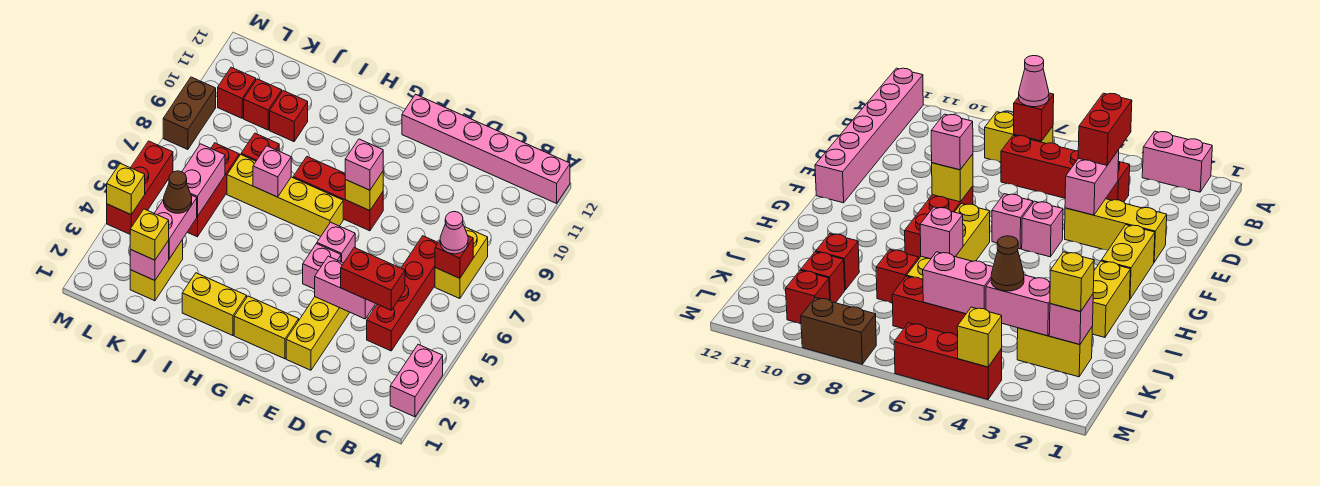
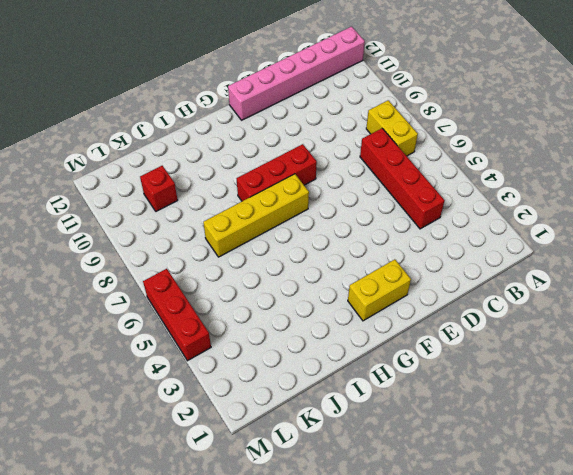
none -> pink 1x2 brick [390,344,443,417]
none -> yellow 1x3 brick [286,297,350,370]
none -> pink 1x1 brick [303,244,341,289]
none -> pink 1x1 brick [317,222,355,263]

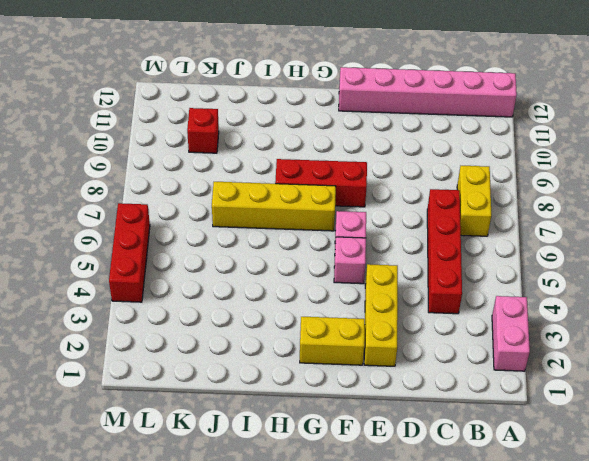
none -> yellow 1x2 brick [182,273,247,336]
none -> red 1x1 brick [241,133,279,161]
none -> red 1x1 brick [270,91,308,142]
none -> yellow 1x2 brick [130,240,183,301]

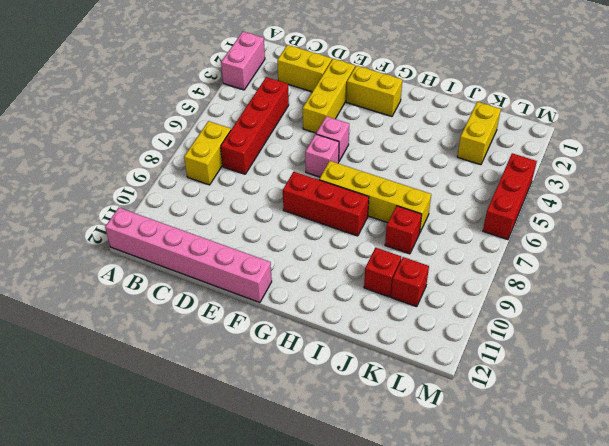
yellow 1x2 brick [277,45,332,92] -> yellow 1x2 brick moved to [182,273,247,336]
none -> red 1x3 brick [188,143,239,237]
none -> red 1x1 brick [218,67,256,118]
none -> brown 1x2 brick [163,77,216,150]
none -> red 1x1 brick [435,236,473,278]

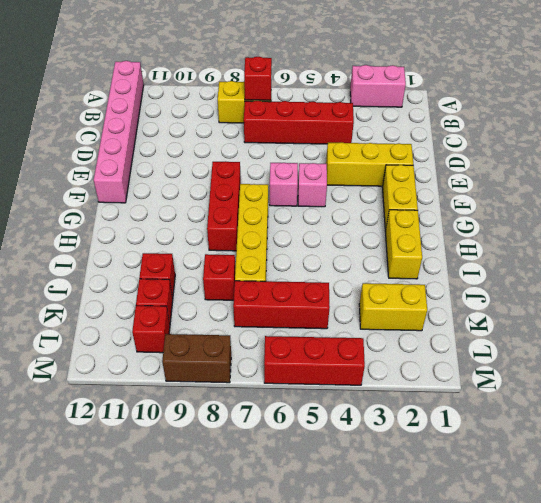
none -> pink 1x2 brick [315,256,376,319]
none -> yellow 1x1 brick [345,172,383,211]
none -> pink 1x1 brick [253,146,291,197]
none -> pink 1x1 brick [130,240,169,281]

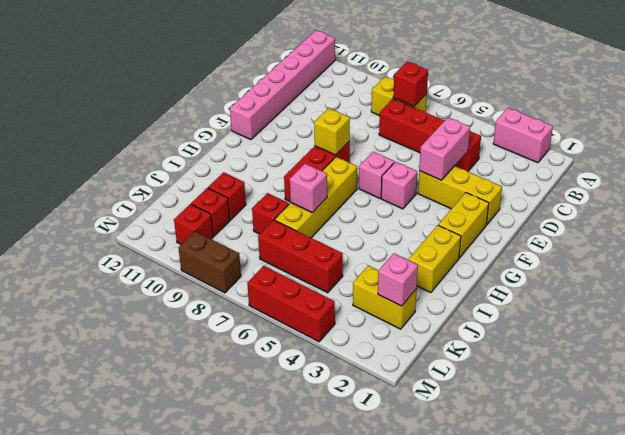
none -> pink 1x2 brick [154,195,197,259]
none -> pink 1x2 brick [182,144,225,217]
none -> yellow 1x1 brick [107,163,145,214]
none -> pink 1x1 cone [440,212,468,254]

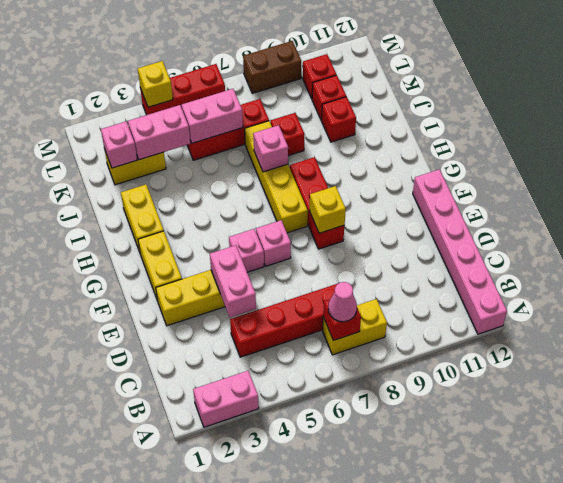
none -> red 1x2 brick [341,248,405,310]
none -> pink 1x1 brick [345,139,383,190]
none -> yellow 1x1 brick [130,209,169,260]
none -> brown 1x1 cone [163,171,192,213]

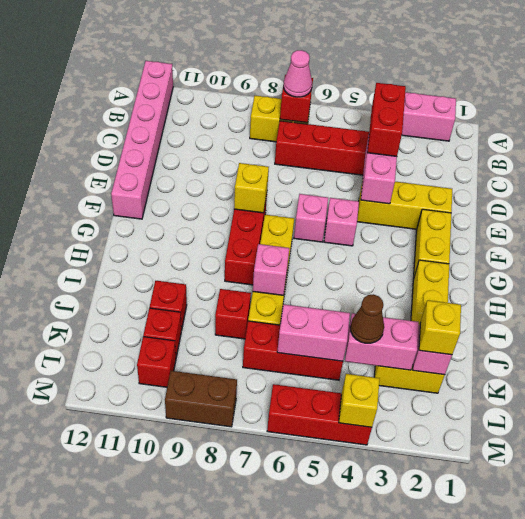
none -> pink 1x1 brick [345,139,383,190]

